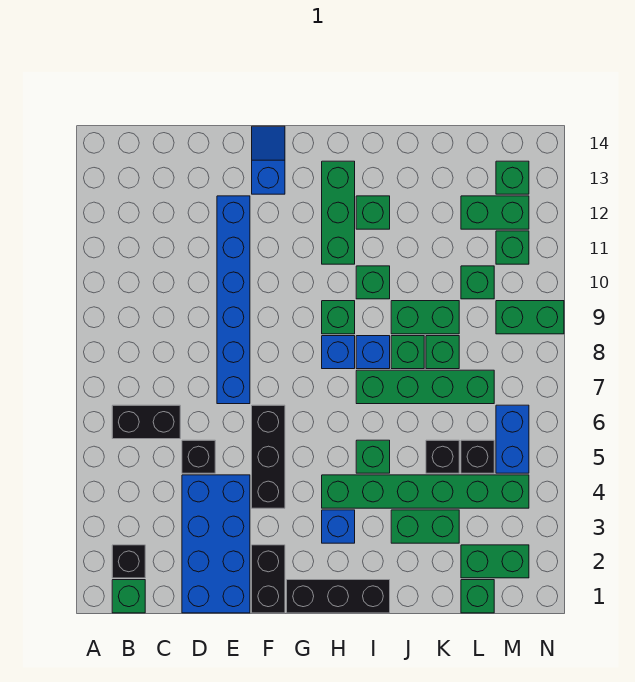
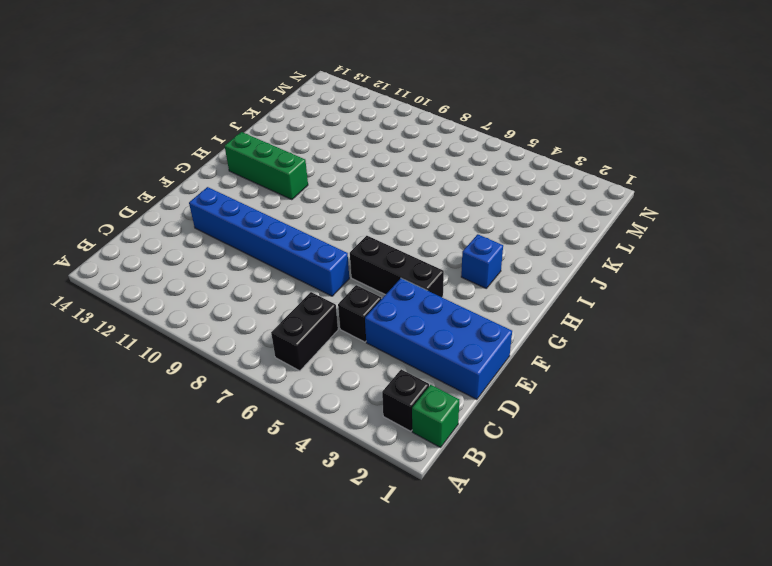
none -> black 1x2 brick [252,545,285,613]
none -> blue 1x2 slope [252,126,285,194]
none -> black 1x3 brick [287,580,390,613]
none -> green 1x6 brick [322,475,529,508]

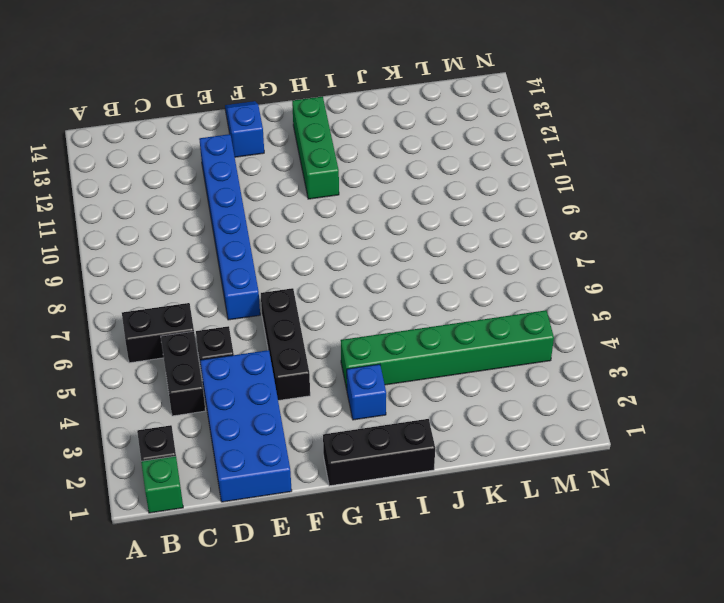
black 1x2 brick [161,331,205,416] -> black 1x2 brick moved to [252,545,285,613]
none -> blue 1x1 brick [322,336,355,369]
none -> green 1x1 brick [322,301,355,334]
none -> green 1x1 brick [356,440,390,473]
none -> green 1x4 brick [356,370,494,404]

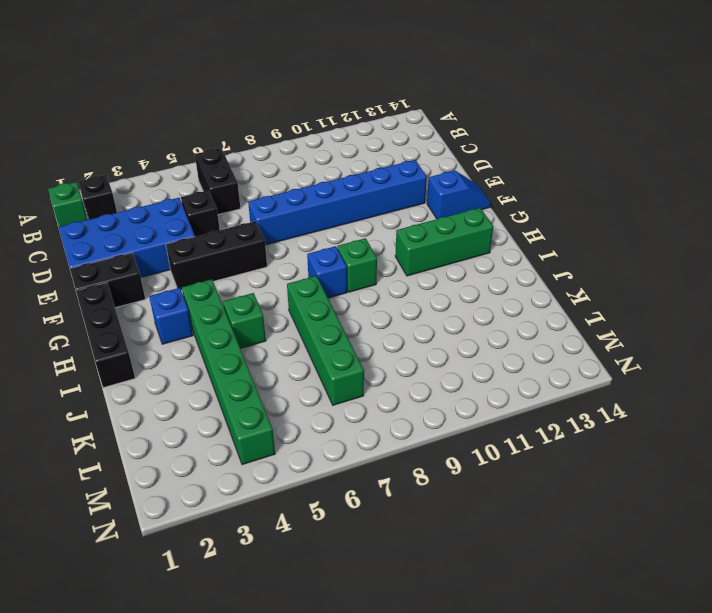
none -> blue 1x1 brick [356,336,390,369]
none -> green 1x1 brick [356,266,390,299]
none -> green 1x1 brick [356,196,390,229]
none -> green 1x2 brick [391,510,459,543]

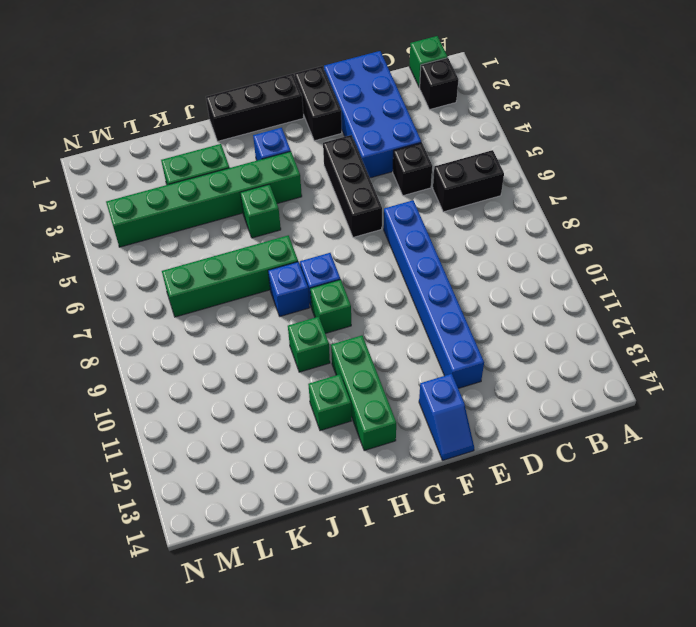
none -> green 1x1 brick [391,336,424,369]
none -> green 1x2 brick [391,301,459,334]
none -> black 1x1 brick [426,440,459,473]
none -> green 1x1 brick [426,336,459,369]

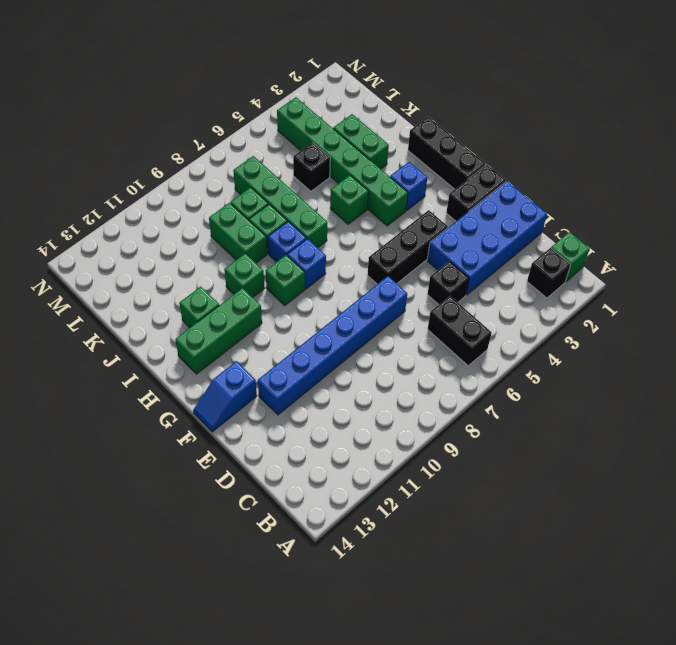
none -> green 1x1 brick [461,580,494,613]
none -> green 1x2 brick [461,545,529,578]
none -> black 1x1 brick [461,440,494,473]
none -> green 1x1 brick [461,266,494,299]

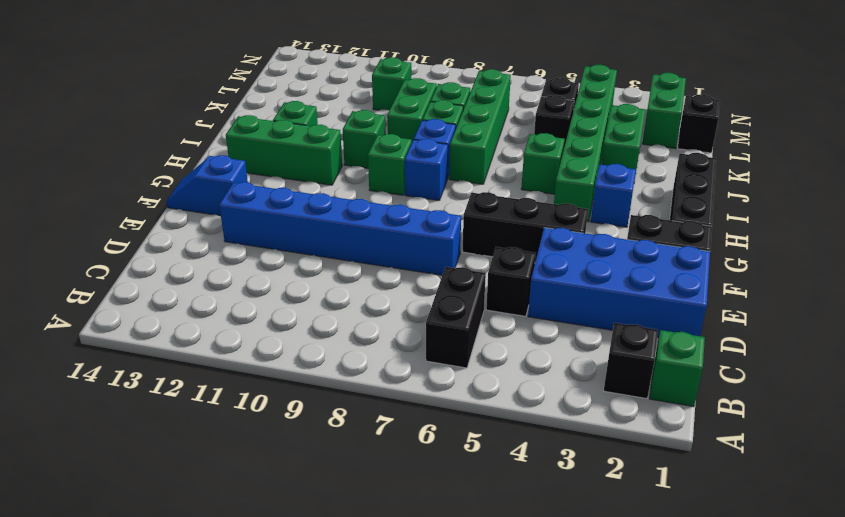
black 1x1 brick [678,94,720,153] -> green 1x1 brick [461,580,494,613]
none -> green 1x2 brick [461,196,529,229]
none -> blue 1x2 brick [496,405,529,473]
none -> green 1x2 brick [496,301,564,334]
none -> green 1x1 brick [496,231,529,264]

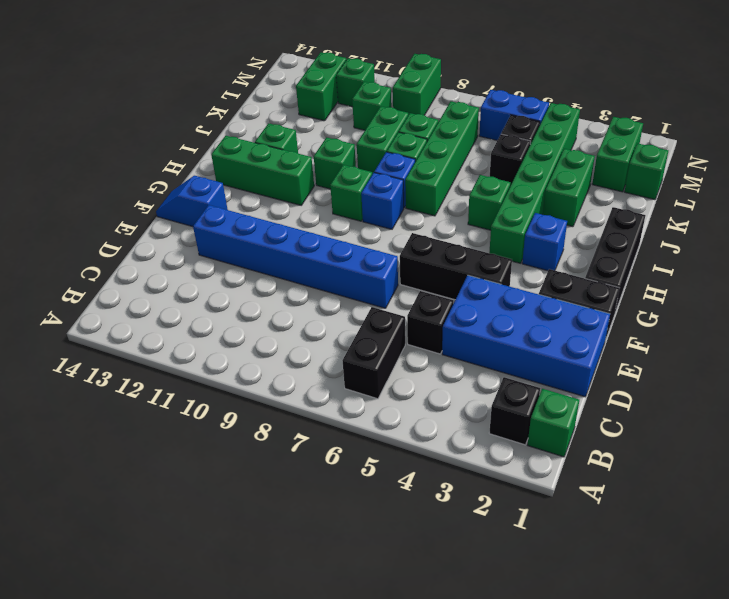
none -> green 1x1 brick [496,161,529,194]

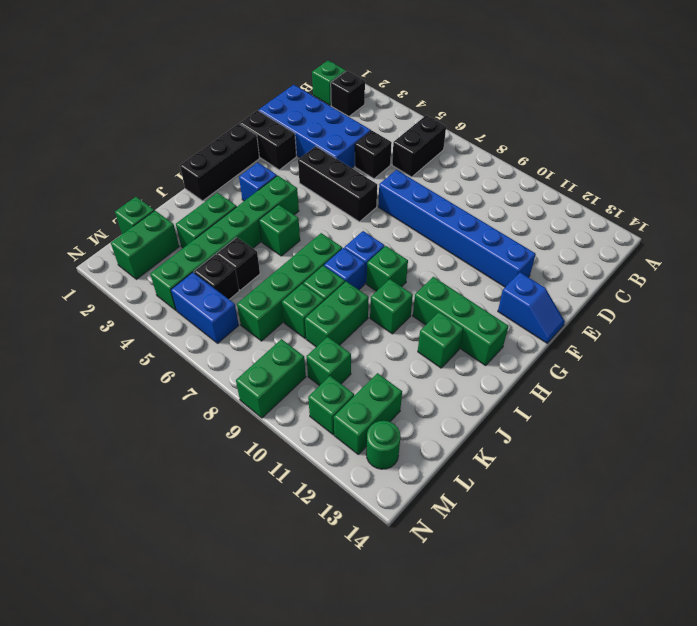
green 1x1 round brick [366,421,400,469] -> green 1x1 brick [496,161,529,194]

